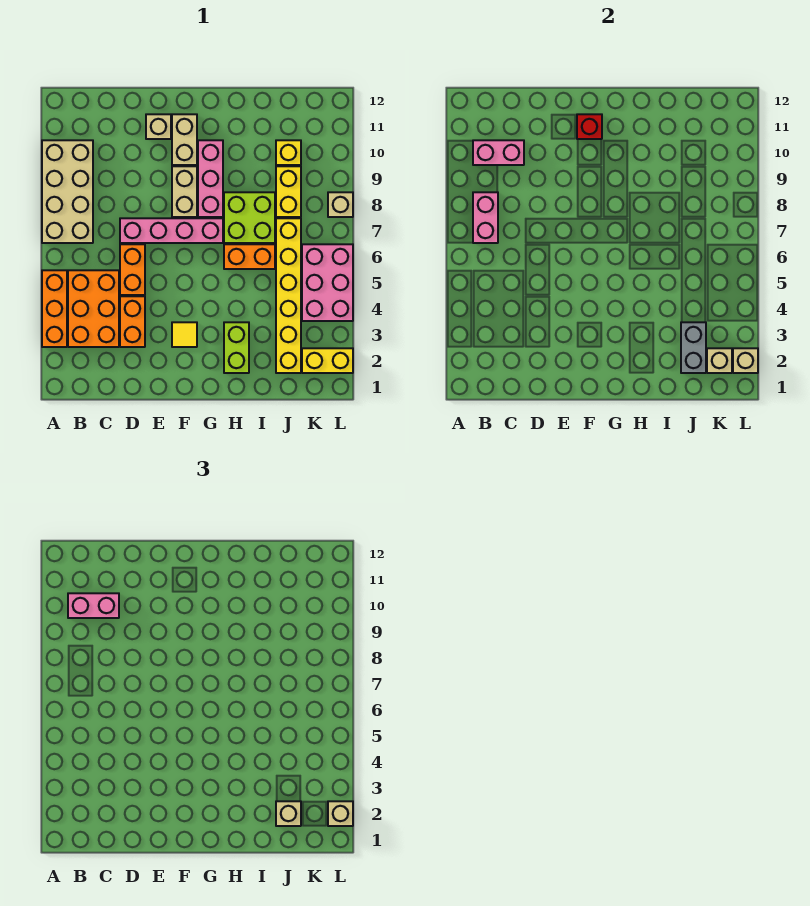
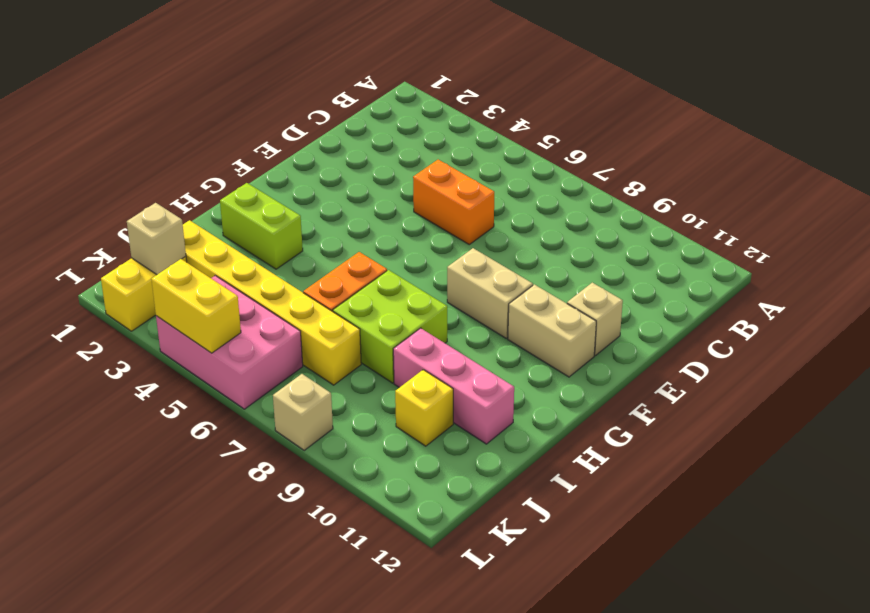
pink 1x3 brick [393,328,514,444] -> pink 1x3 brick moved to [198,140,223,217]
yellow 1x2 brick [151,259,241,353] -> yellow 1x2 brick moved to [276,166,301,217]
none -> orange 1x3 brick [42,270,67,347]
none -> tan 2x4 brick [42,140,93,243]
none -> orange 2x3 brick [68,270,119,347]

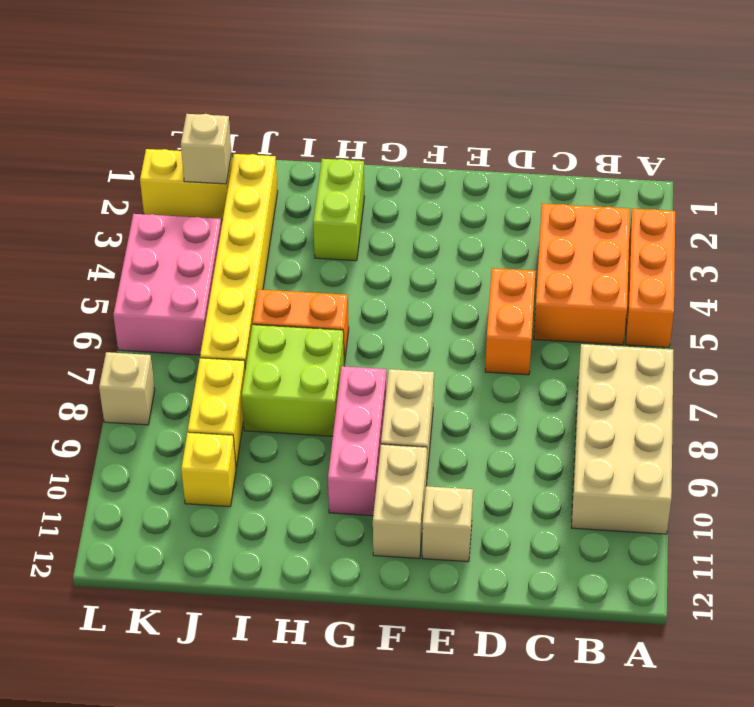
none -> orange 1x2 brick [120,296,145,347]
none -> pink 1x4 brick [120,218,223,243]
none -> yellow 1x1 tile [172,322,197,347]

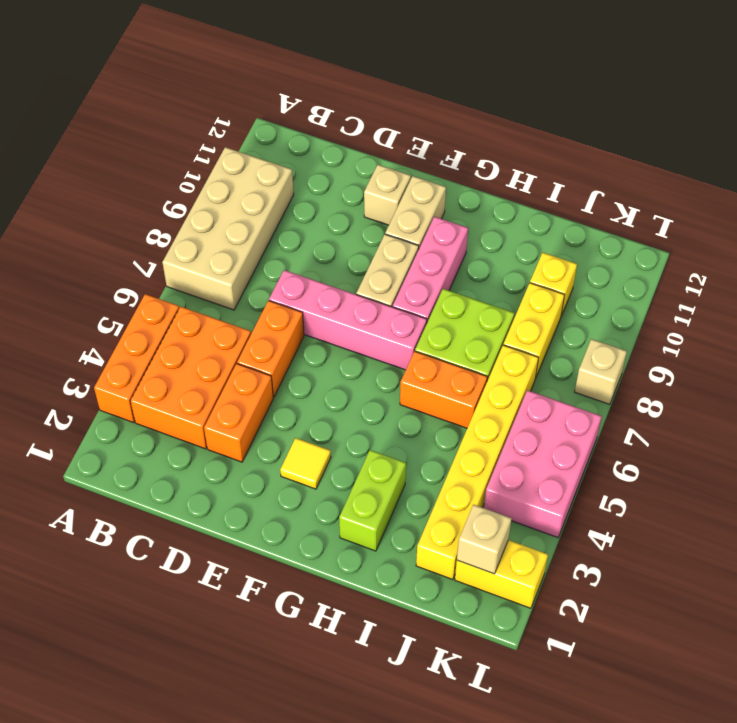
none -> pink 1x2 brick [473,192,498,243]
none -> pink 1x2 brick [473,140,524,165]
none -> red 1x1 brick [577,114,602,139]

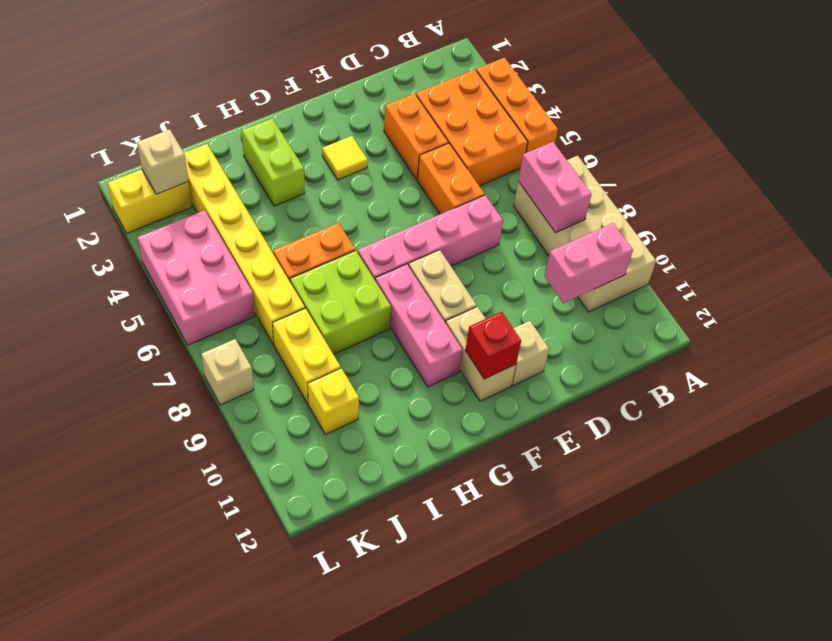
none -> grey 1x2 brick [681,322,706,373]
none -> tan 1x1 brick [733,348,758,373]
none -> pink 1x2 brick [68,593,119,618]

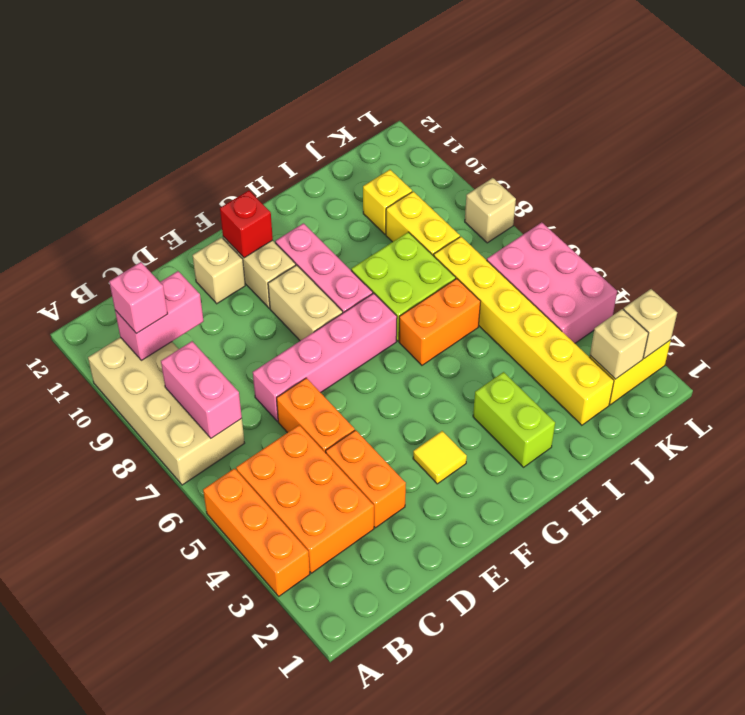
pink 1x1 brick [109,262,168,334] -> pink 1x2 brick [68,593,119,618]
none -> grey 1x2 brick [681,322,706,373]
none -> tan 1x1 brick [276,801,301,826]
none -> tan 1x1 brick [328,801,353,826]

